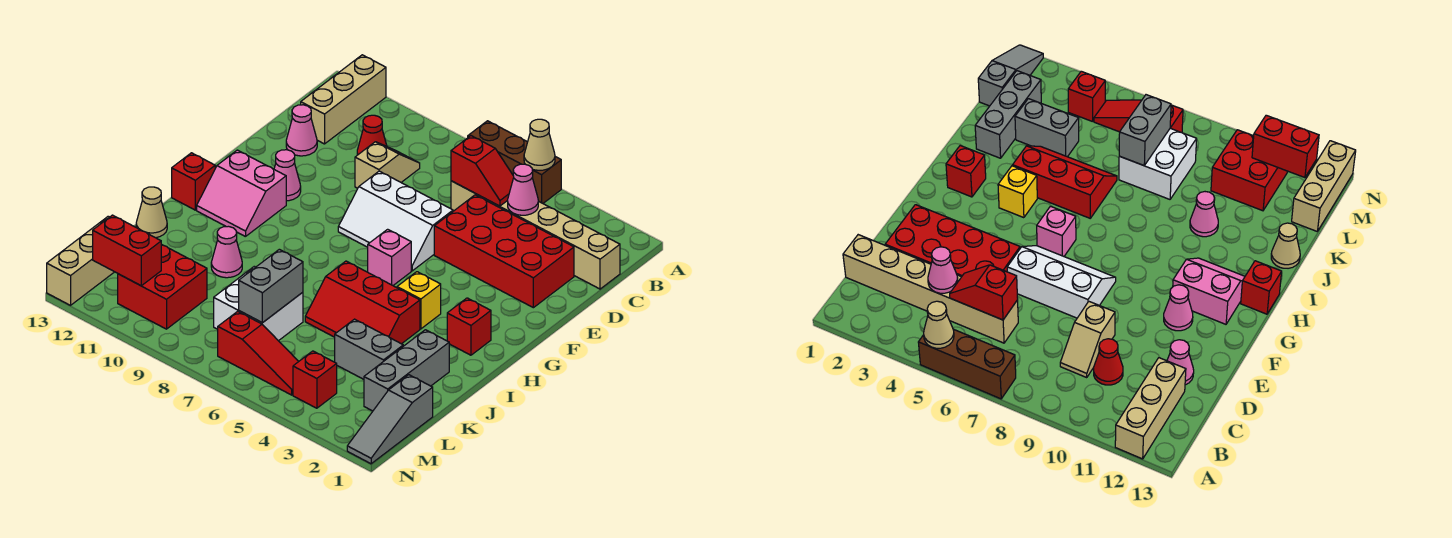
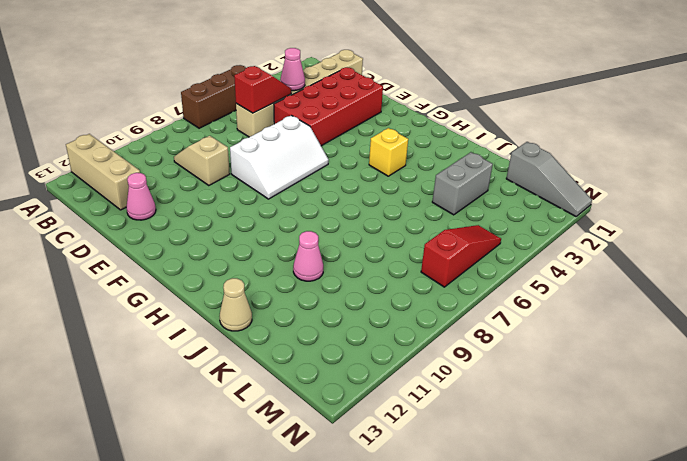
none -> red 1x1 cone [357,115,387,155]
none -> pink 1x1 cone [274,150,301,201]
none -> pink 1x1 brick [368,229,411,285]
none -> pink 2x2 slope [197,150,286,237]

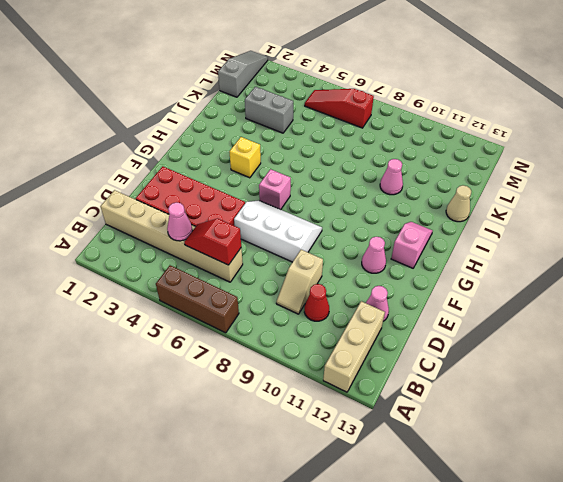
pink 1x2 slope [391,222,433,268] -> pink 2x2 slope [197,150,286,237]
none -> red 1x1 brick [447,298,491,355]
none -> red 1x1 brick [172,153,215,210]
none -> red 2x3 slope [305,261,420,344]
none -> grey 1x3 brick [364,330,449,411]

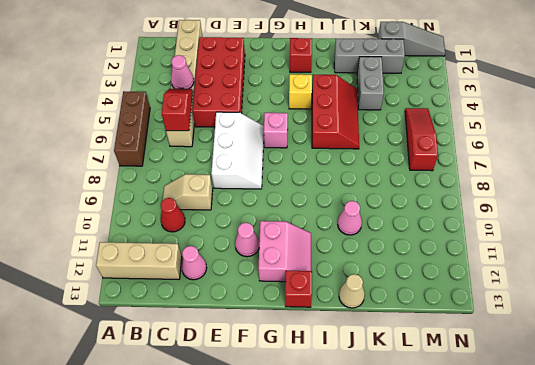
none -> white 2x2 brick [214,266,303,341]
none -> red 2x2 brick [118,244,207,329]
none -> tan 1x3 brick [47,216,114,305]
none -> red 1x1 brick [293,351,337,408]

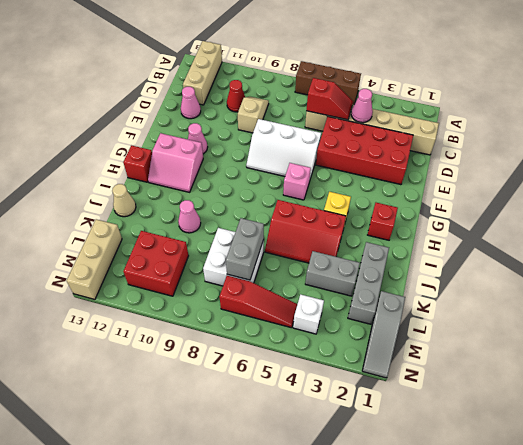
white 1x1 brick [293,294,324,334] -> red 1x1 brick [293,351,337,408]
none -> tan 1x1 cone [524,119,555,170]
none -> red 1x2 brick [93,215,161,286]

